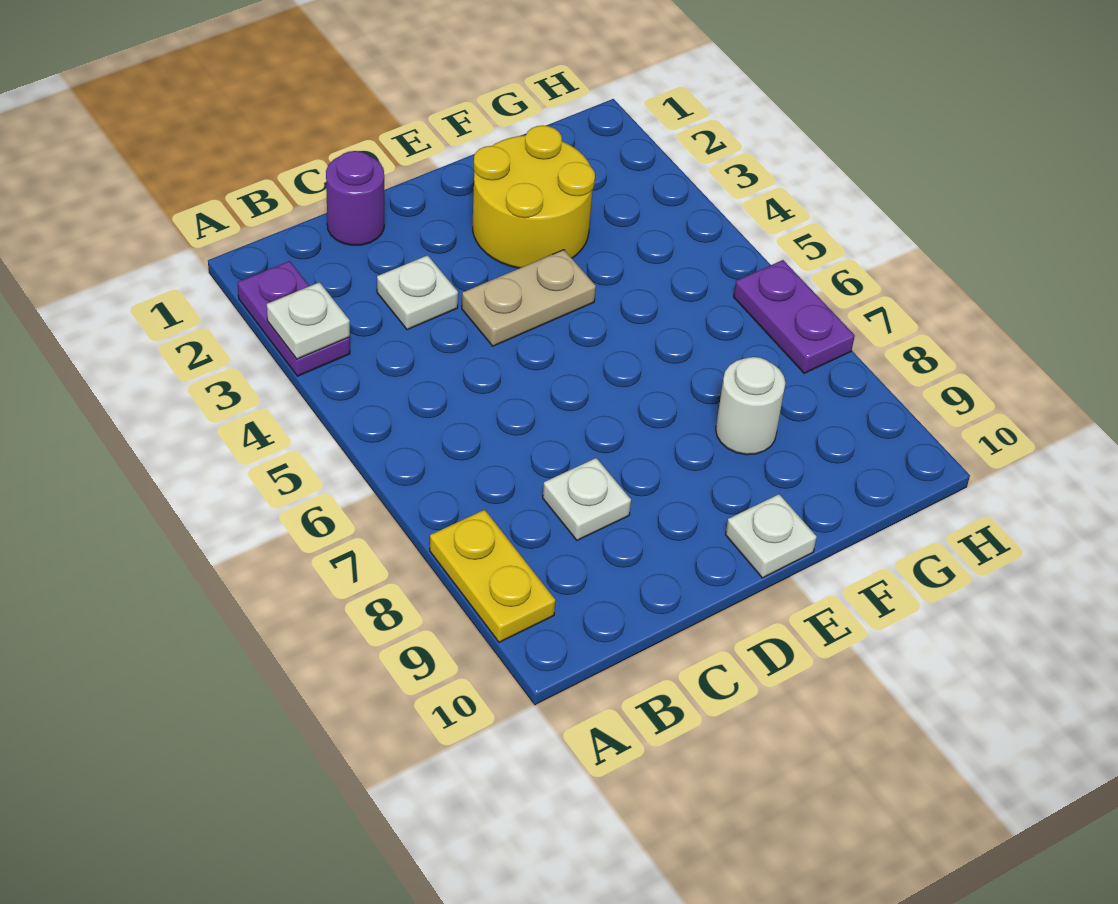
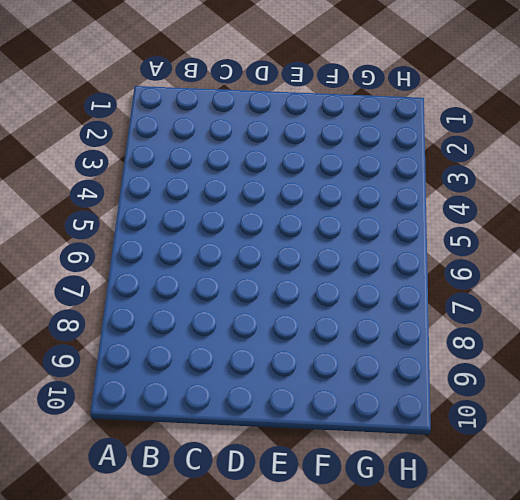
none -> purple 1x2 plate [238,261,350,376]
none -> yellow 1x2 plate [430,510,555,642]

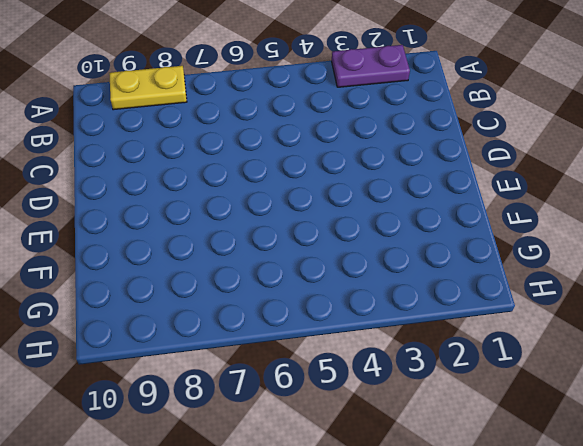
none -> purple 1x1 round brick [326,151,384,245]
none -> white 1x1 plate [377,255,458,330]

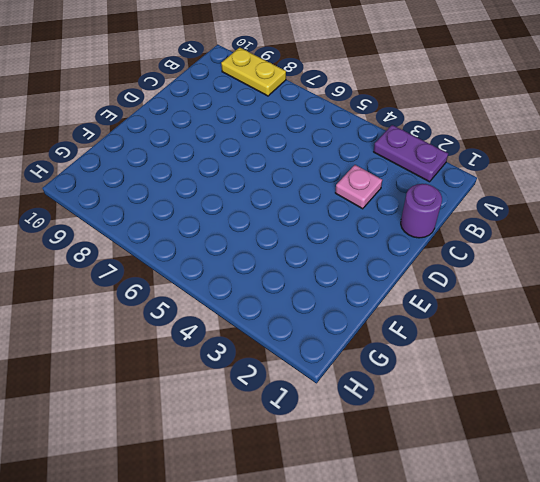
pink 1x1 plate [335,165,382,209] -> white 1x1 plate [377,255,458,330]
none -> white 1x1 plate [543,458,631,540]
none -> tan 1x2 plate [462,250,596,346]

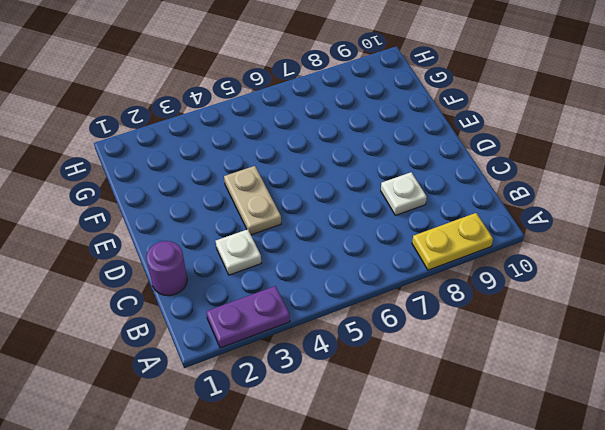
none -> yellow 2x2 round brick [473,125,595,268]
none -> white 1x1 plate [726,494,817,578]

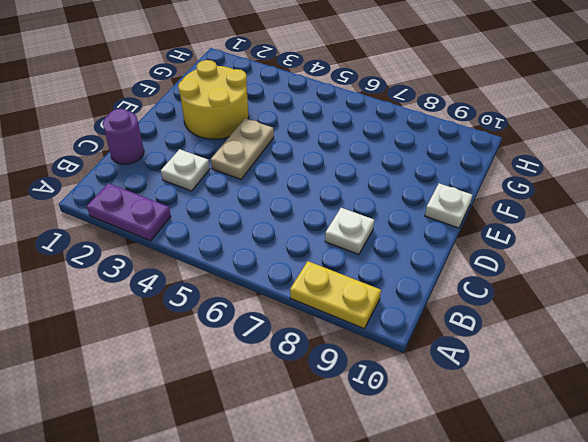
none -> white 1x1 round brick [716,357,785,455]
none -> purple 1x2 plate [734,260,855,373]

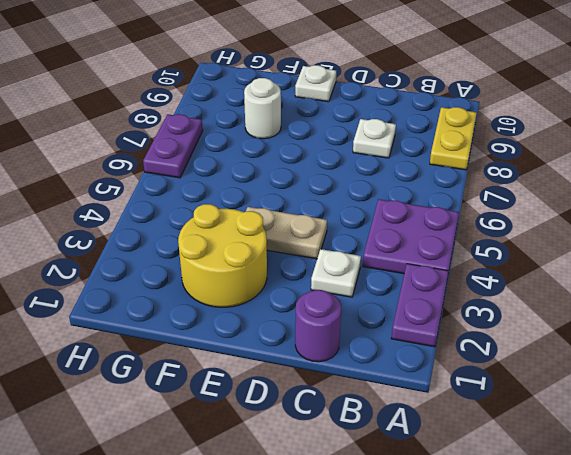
purple 2x2 plate [363,199,459,274] -> none
none -> white 1x1 plate [267,282,350,359]

